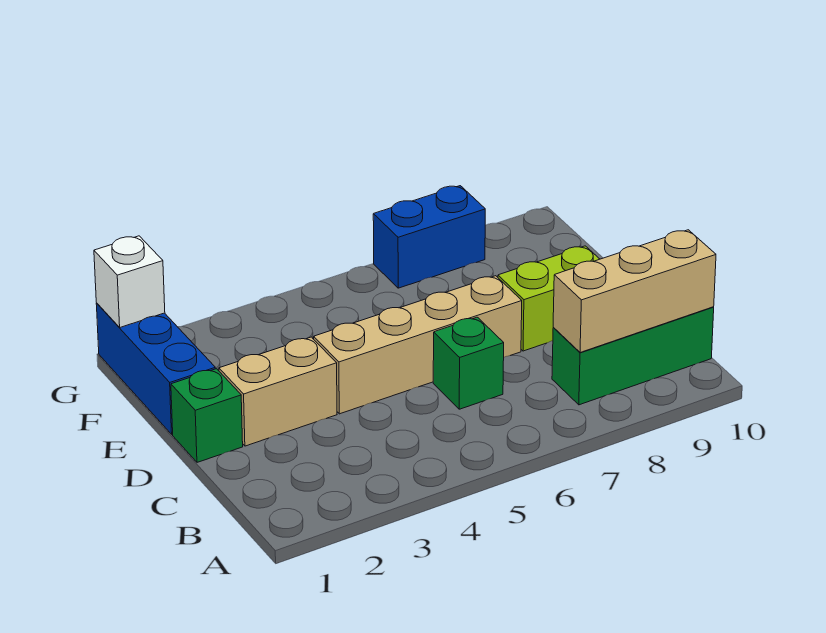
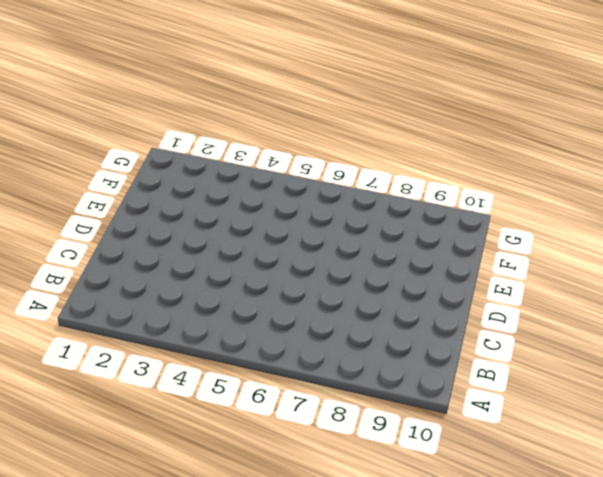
none -> green 1x3 brick [552,307,714,405]
none -> green 1x1 brick [433,317,504,409]

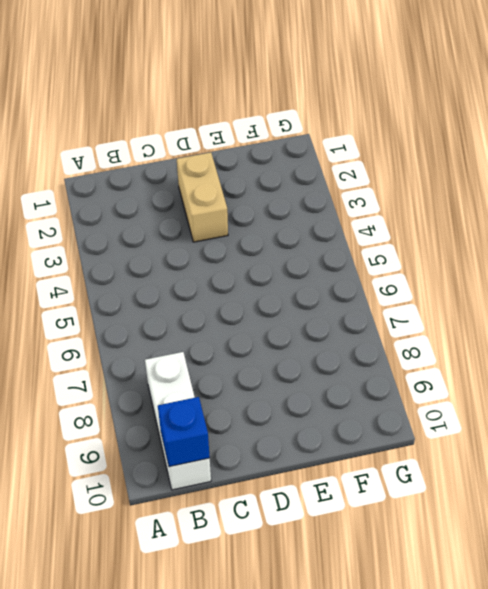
white 1x3 brick [145,352,211,490] -> green 1x3 brick [552,307,714,405]
blue 1x1 brick [158,397,210,467] -> tan 1x3 brick [553,230,716,353]
none -> green 1x1 brick [433,317,504,409]
none -> green 1x1 brick [171,369,243,462]

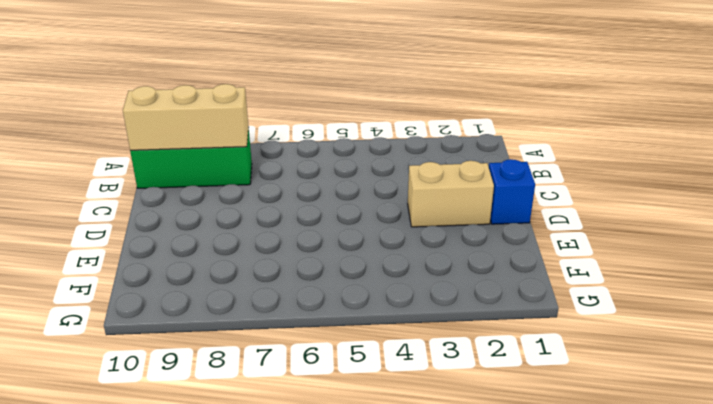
blue 1x1 brick [489,159,535,224] -> green 1x1 brick [171,369,243,462]
none -> green 1x1 brick [433,317,504,409]
none -> tan 1x4 brick [314,276,522,414]

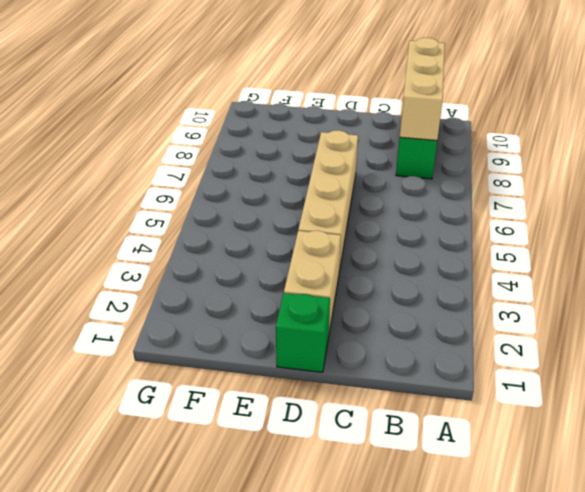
none -> green 1x1 brick [433,317,504,409]
none -> lime 1x2 brick [498,246,599,351]

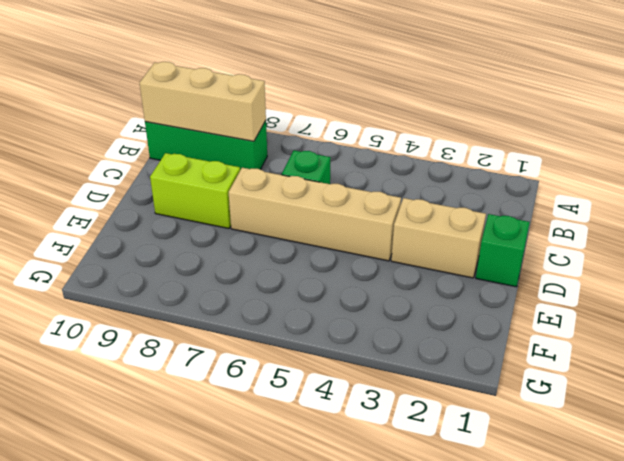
none -> blue 1x3 brick [96,303,215,434]
none -> blue 1x2 brick [373,186,485,288]

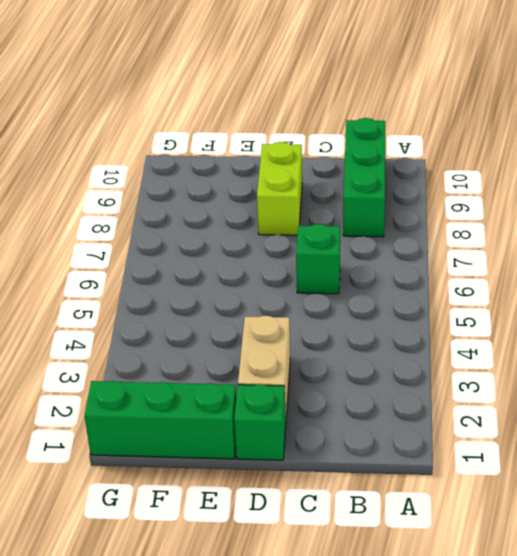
green 1x3 brick [85,381,236,459] -> blue 1x3 brick [96,303,215,434]
none -> tan 1x4 brick [314,276,522,414]
none -> blue 1x2 brick [373,186,485,288]

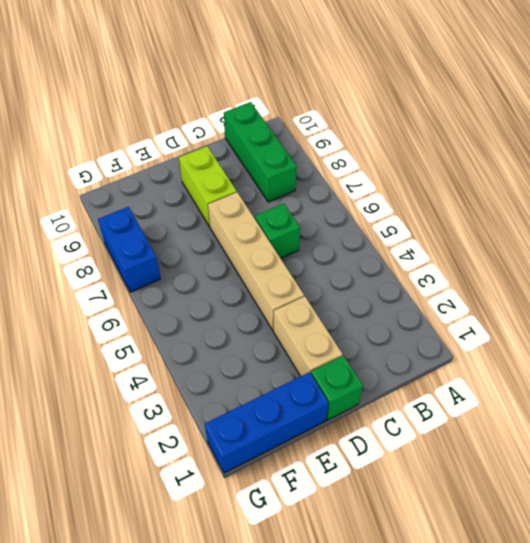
none -> tan 1x3 brick [553,230,716,353]
none -> white 1x1 brick [94,236,165,328]

